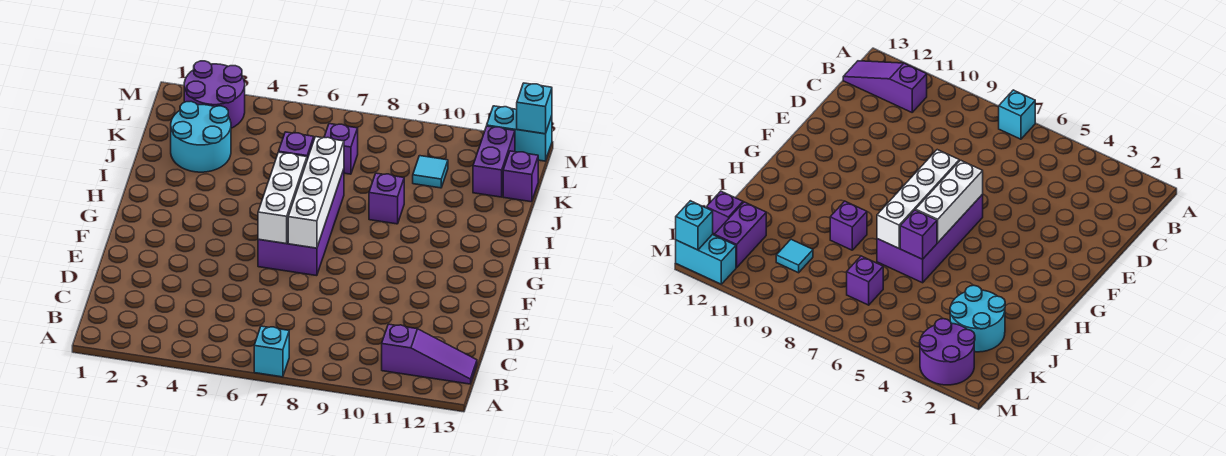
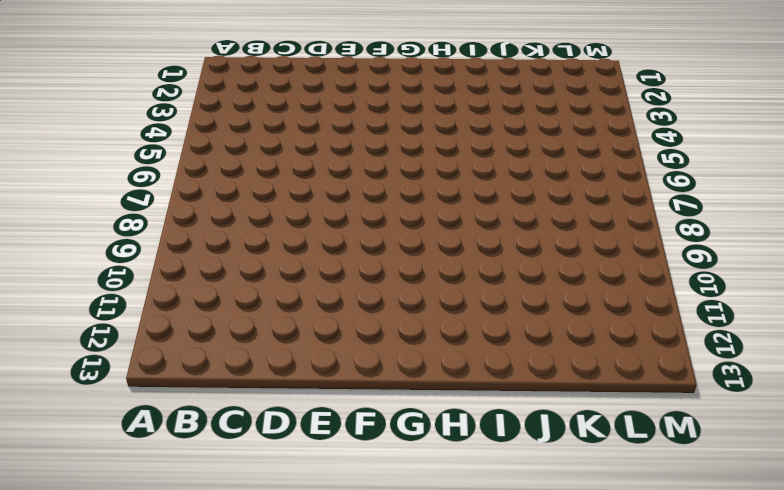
none -> cyan 1x1 brick [254,326,289,377]
none -> purple 1x3 slope [382,324,477,384]
none -> purple 2x4 brick [258,169,344,276]

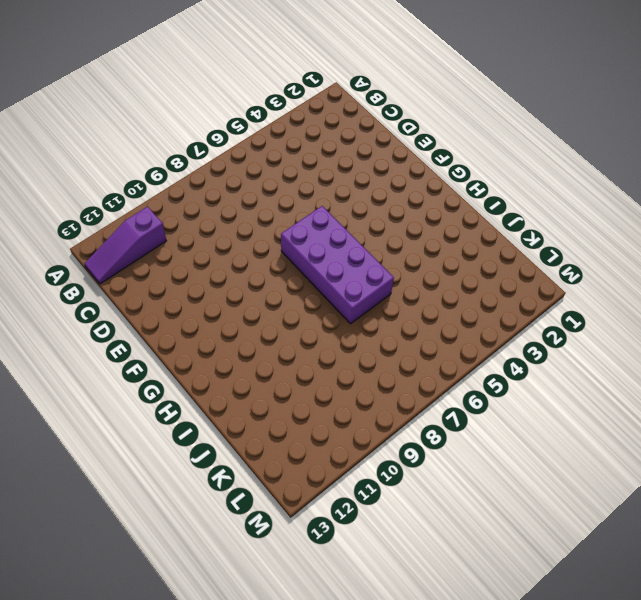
none -> cyan 1x1 brick [254,326,289,377]
none -> purple 1x1 brick [369,173,404,224]
none -> cyan 2x2 round brick [171,102,231,172]

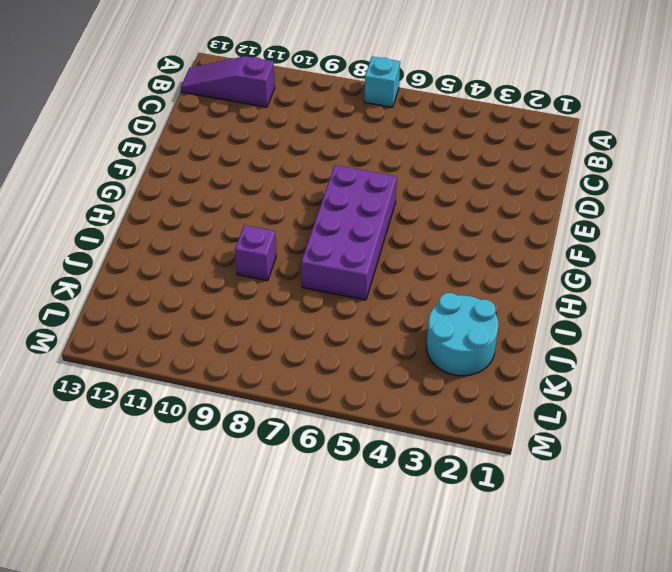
none -> purple 1x1 brick [324,124,358,174]
none -> cyan 1x1 tile [413,156,448,188]
none -> purple 1x2 brick [473,126,515,197]

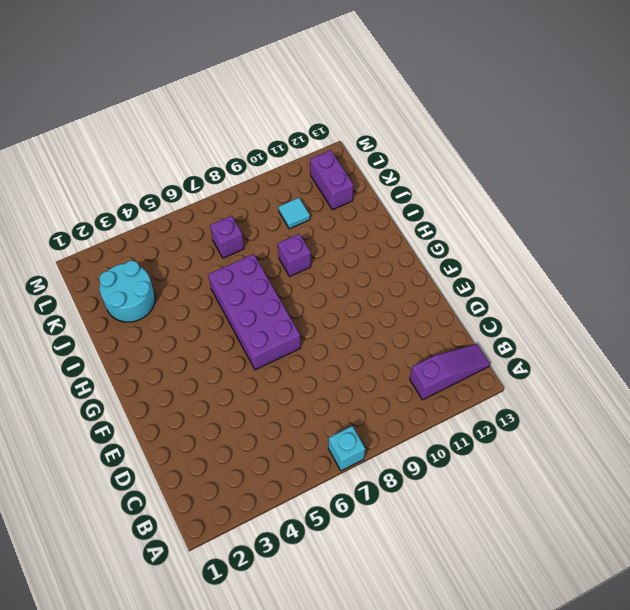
none -> purple 1x1 brick [503,151,538,202]
none -> purple 2x2 round brick [184,61,245,128]
none -> cyan 1x2 brick [487,106,552,161]

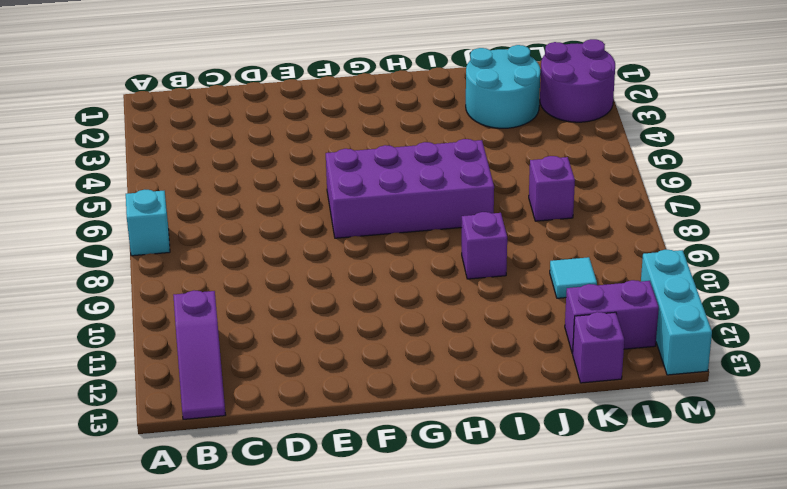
cyan 1x3 brick [641,250,712,375] -> cyan 1x2 brick [487,106,552,161]
none -> white 1x3 brick [258,152,307,244]
none -> white 1x4 brick [288,137,344,248]
none -> purple 1x1 brick [279,132,314,159]

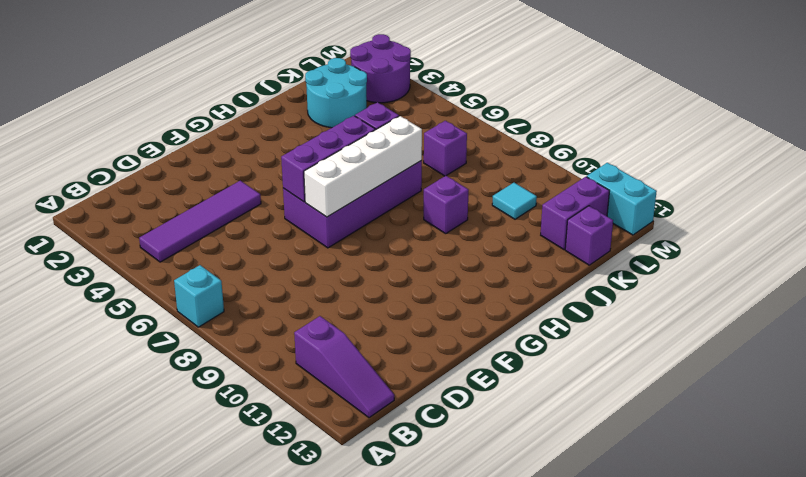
purple 1x4 tile [139,181,261,262] -> none
purple 1x3 brick [281,116,375,202] -> white 1x3 brick [258,152,307,244]
none -> cyan 1x1 brick [517,83,552,134]

